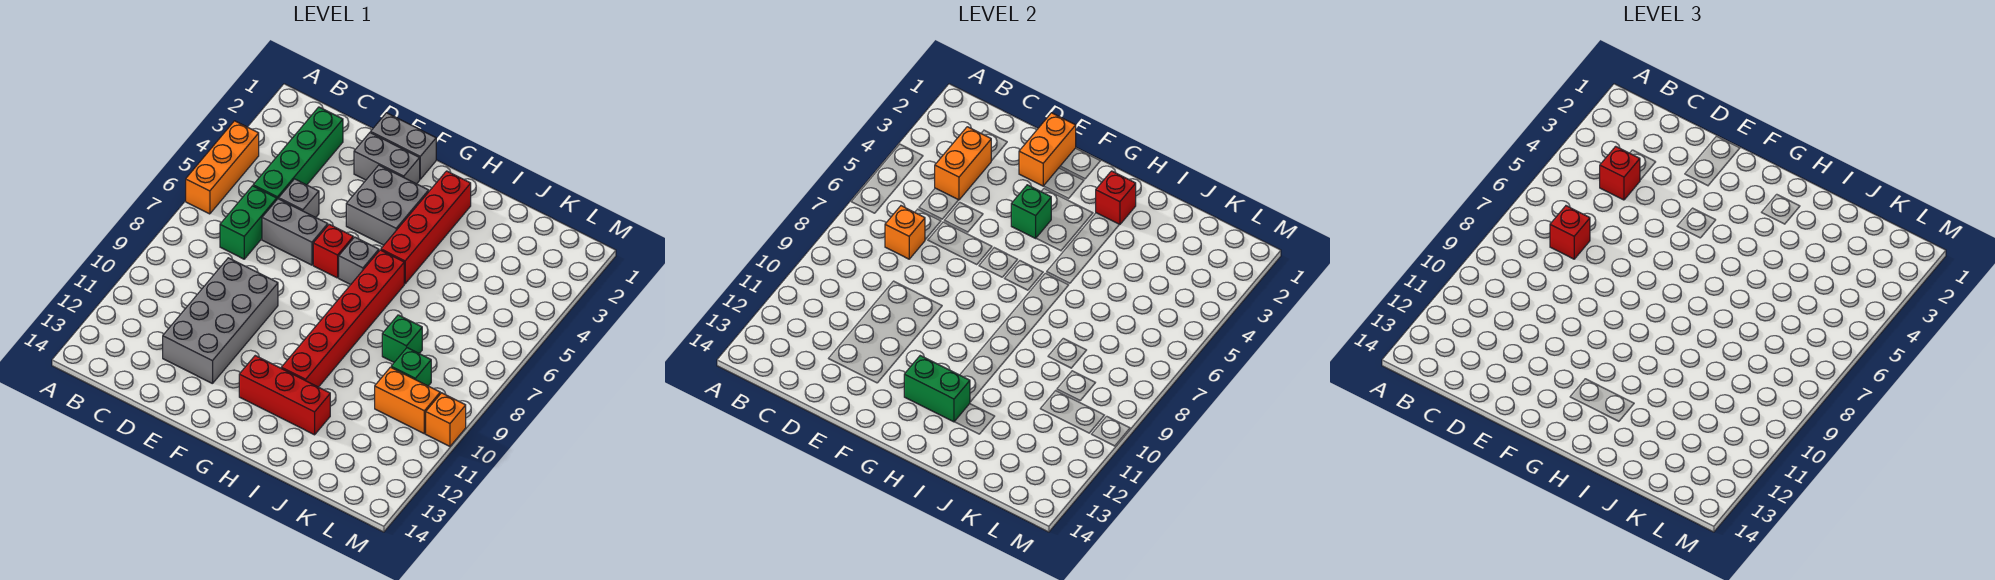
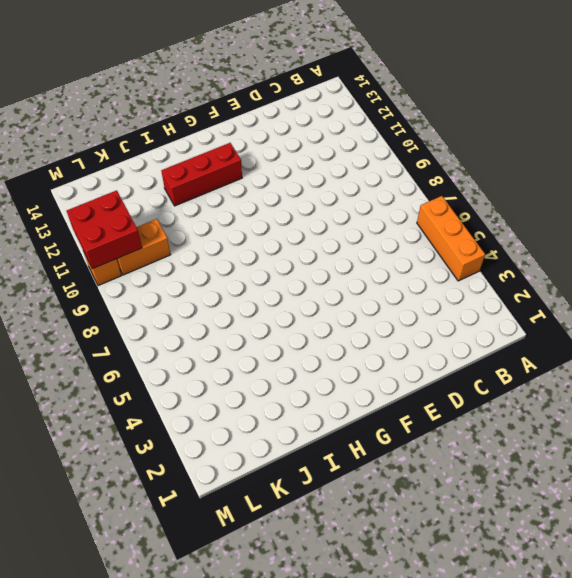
red 2x2 brick [67,190,142,269] -> none
none -> green 1x4 brick [253,107,343,199]
none -> green 1x2 brick [220,186,277,259]
none -> grey 1x1 brick [279,179,319,217]

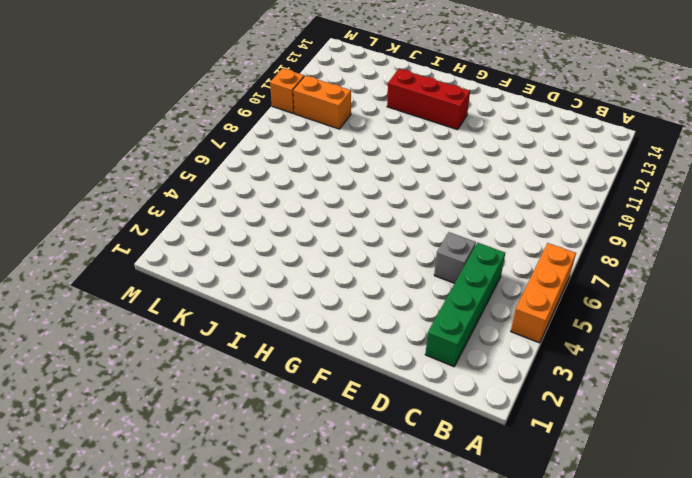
none -> green 1x2 brick [220,186,277,259]
none -> grey 1x2 brick [262,199,328,265]
none -> grey 2x4 brick [163,258,278,384]

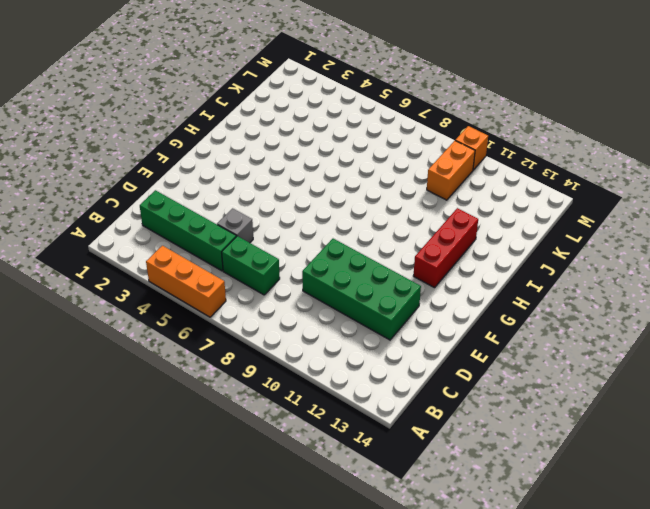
green 2x4 brick [302,239,421,340] -> grey 2x4 brick [163,258,278,384]
none -> grey 1x2 brick [262,199,328,265]
none -> grey 1x2 brick [371,113,436,179]
none -> grey 1x2 brick [354,133,420,184]

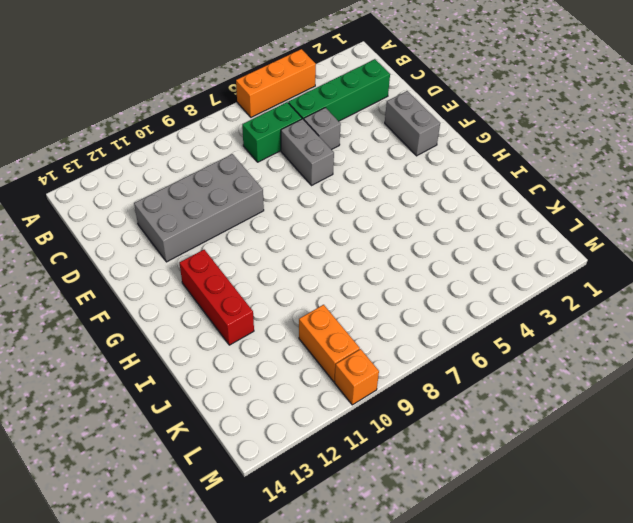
none -> grey 1x2 brick [371,113,436,179]
none -> grey 2x2 brick [346,165,429,245]
none -> red 1x1 brick [313,224,353,278]

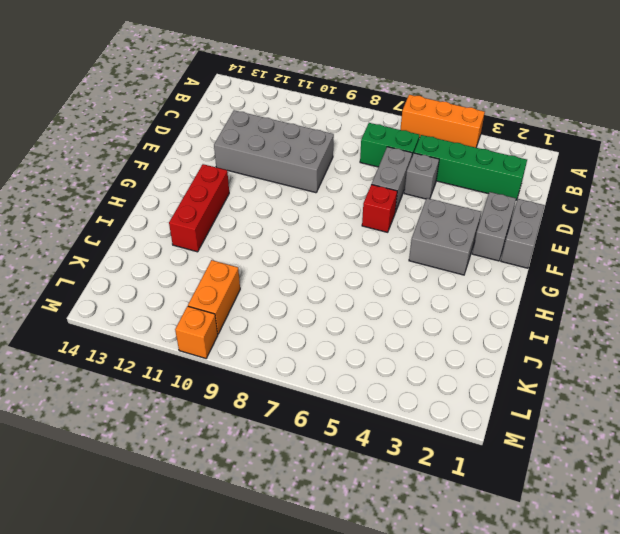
none -> grey 1x1 brick [339,237,379,285]
none -> red 1x4 brick [381,171,471,284]
none -> red 1x6 brick [281,250,404,387]

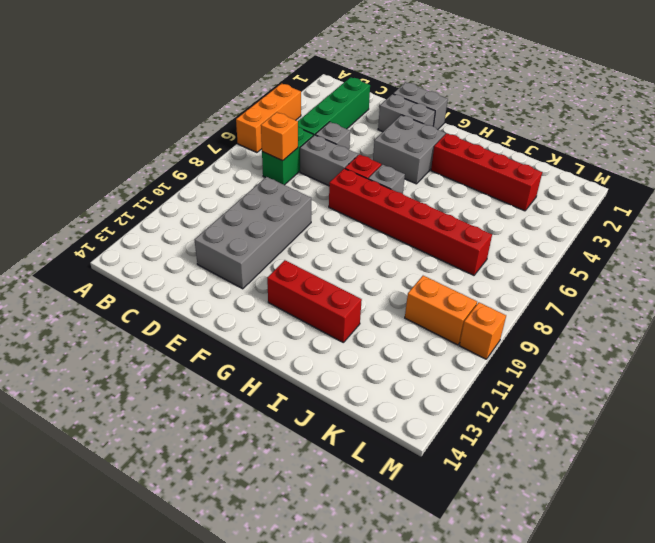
red 1x6 brick [329,169,492,275] -> red 1x6 brick turned to [281,250,404,387]
red 1x4 brick [431,133,542,211] -> red 1x4 brick turned to [381,171,471,284]
none -> green 1x1 brick [382,315,422,362]
none -> green 1x1 brick [391,348,431,386]
none -> orange 1x2 brick [935,127,991,200]

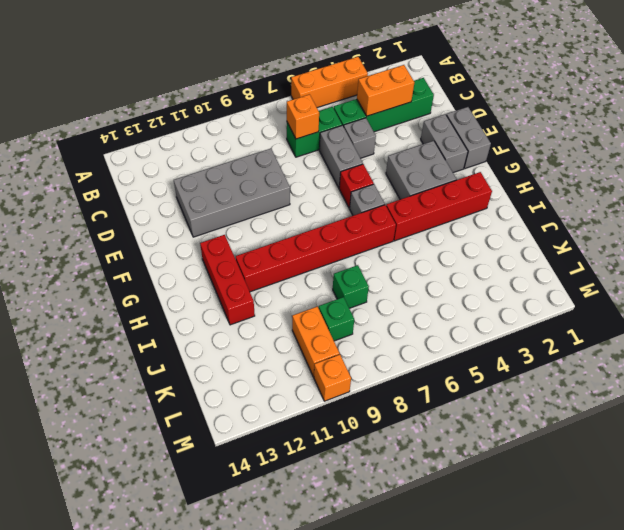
none -> orange 1x2 brick [1019,113,1076,186]
none -> green 1x1 brick [1011,185,1051,238]
none -> green 1x2 brick [904,356,970,422]

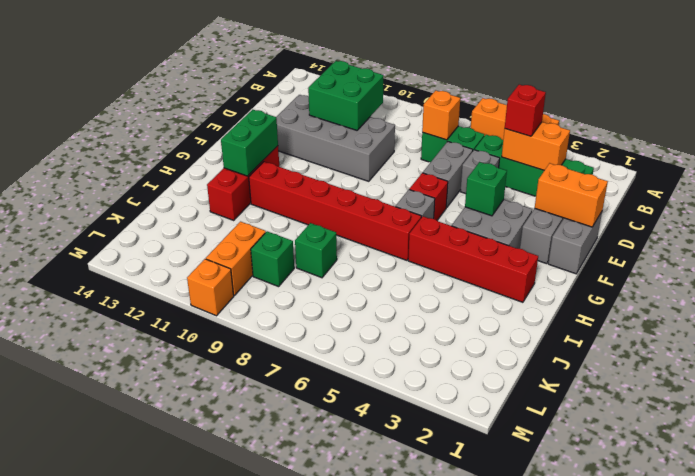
green 2x2 brick [308,61,383,130] -> none
none -> red 1x1 brick [1096,171,1136,225]
none -> red 1x1 brick [1550,206,1590,259]

